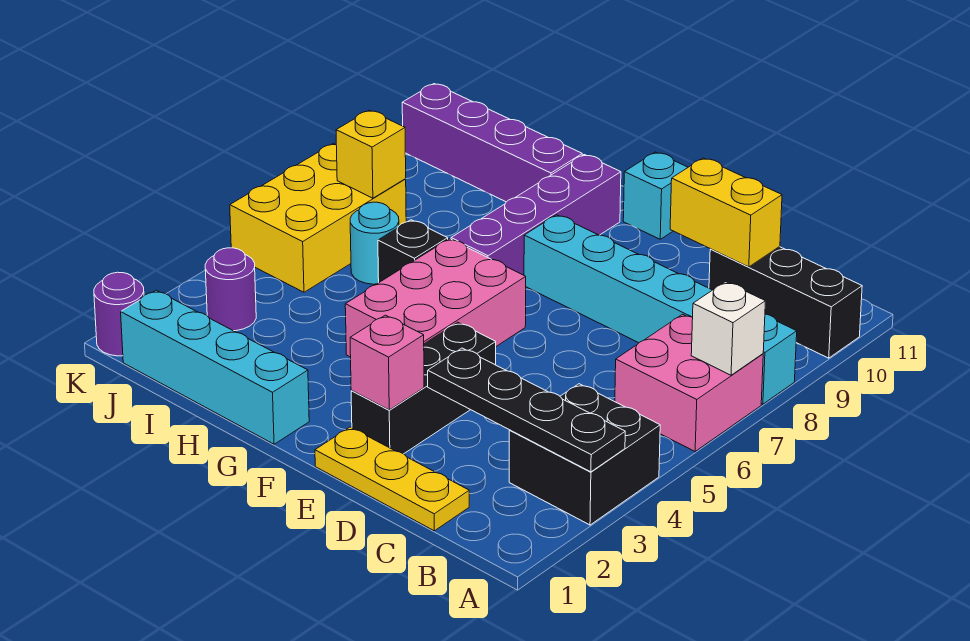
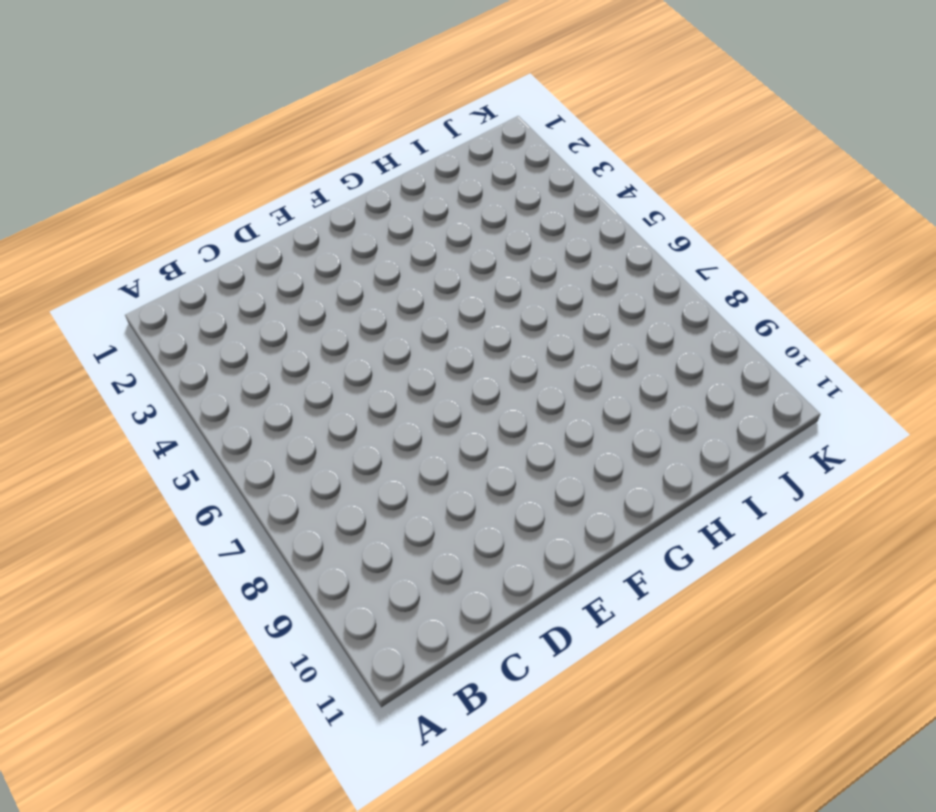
none -> black 2x2 brick [509,384,660,525]
none -> pink 2x2 brick [615,314,763,451]
none -> cyan 1x6 brick [524,215,797,404]

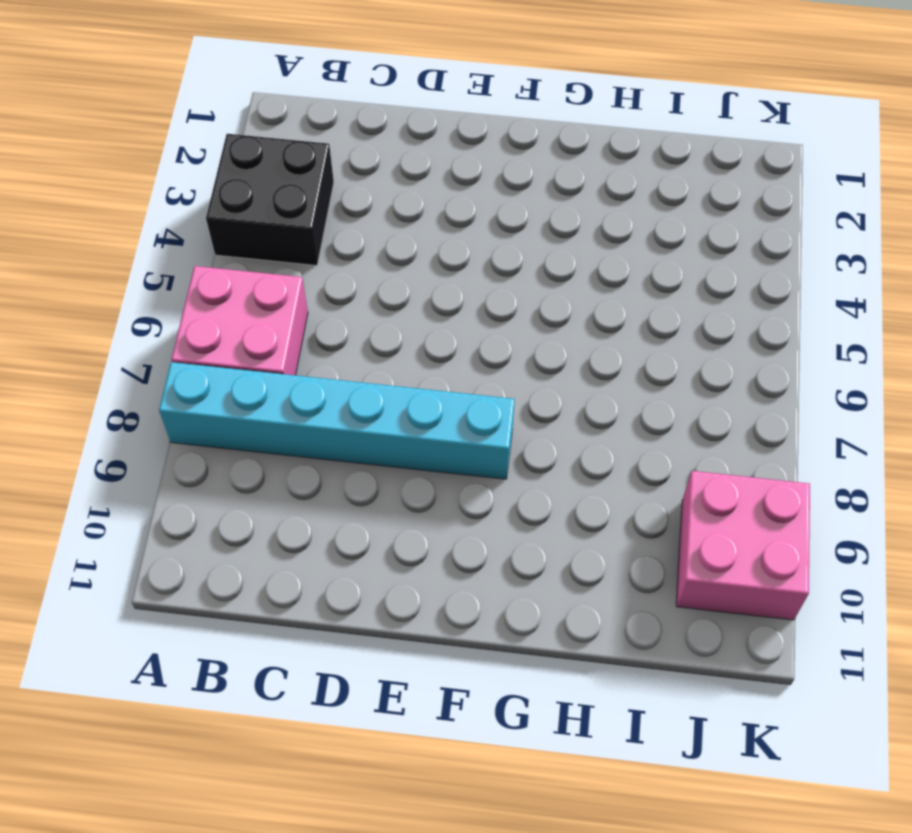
pink 2x2 brick [676,471,810,620] -> purple 1x4 brick [402,84,582,202]
none -> black 1x3 brick [709,247,862,358]
none -> yellow 1x3 plate [315,427,469,531]
none -> black 1x3 brick [351,322,496,454]

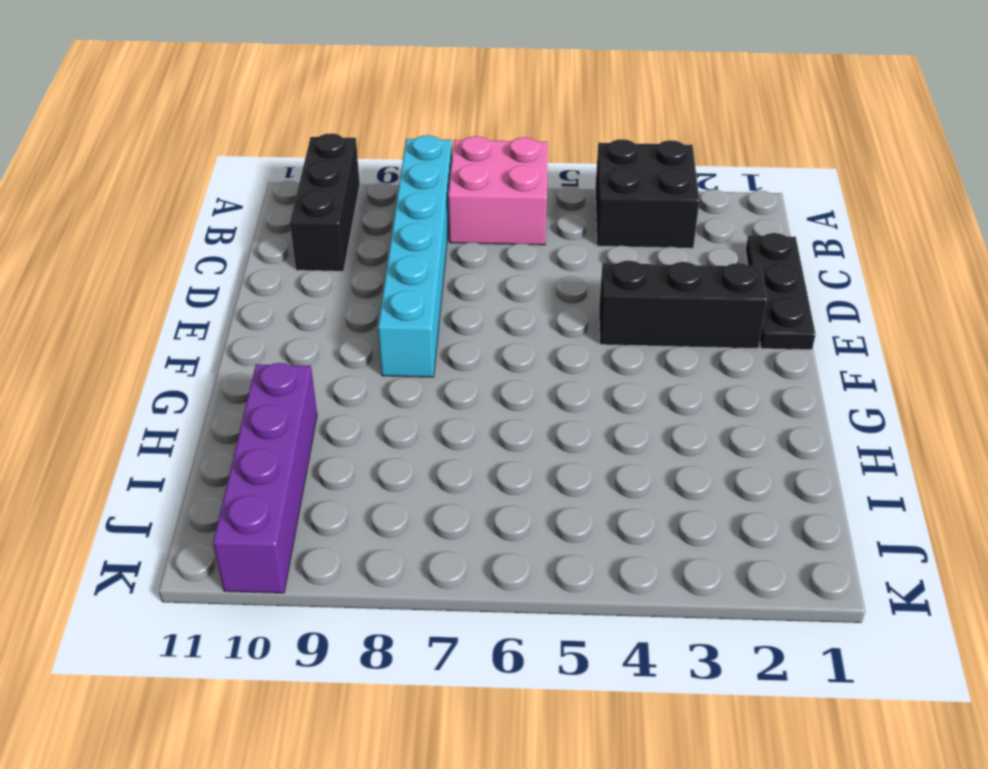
black 1x3 plate [746,233,815,350] -> yellow 1x3 plate [315,427,469,531]
none -> pink 2x3 brick [345,239,526,357]
none -> cyan 1x1 brick [623,152,688,239]
none -> cyan 1x4 brick [121,290,309,444]

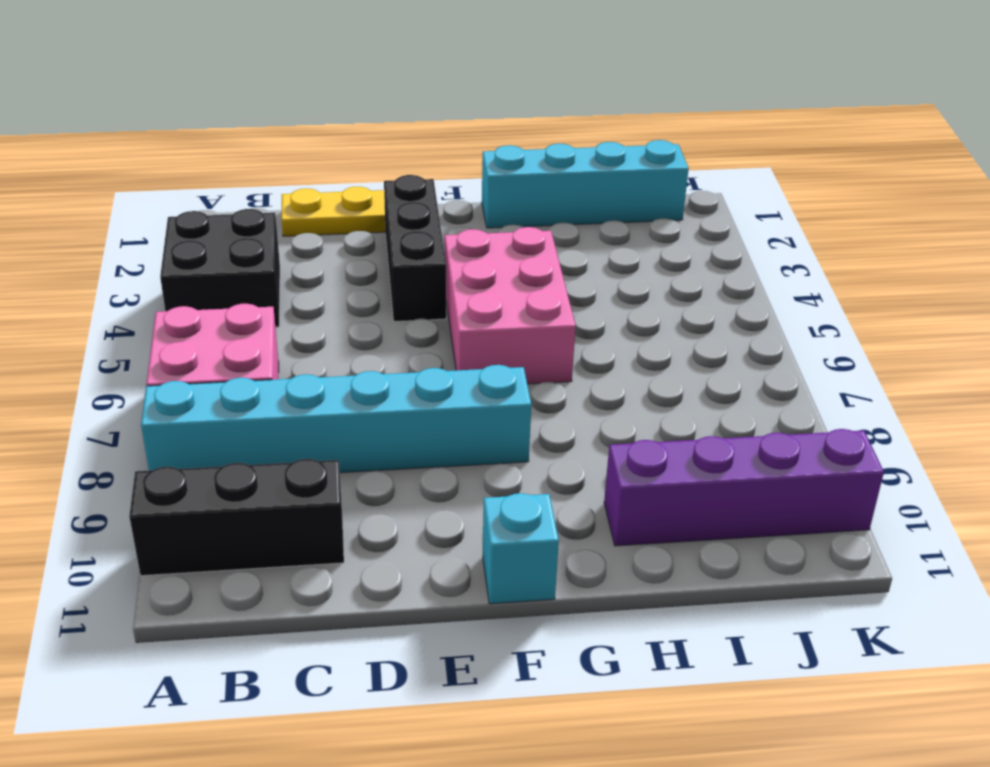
none -> purple 1x4 brick [451,155,621,275]
none -> black 1x1 brick [378,220,448,282]
none -> cyan 1x1 round brick [350,202,399,284]

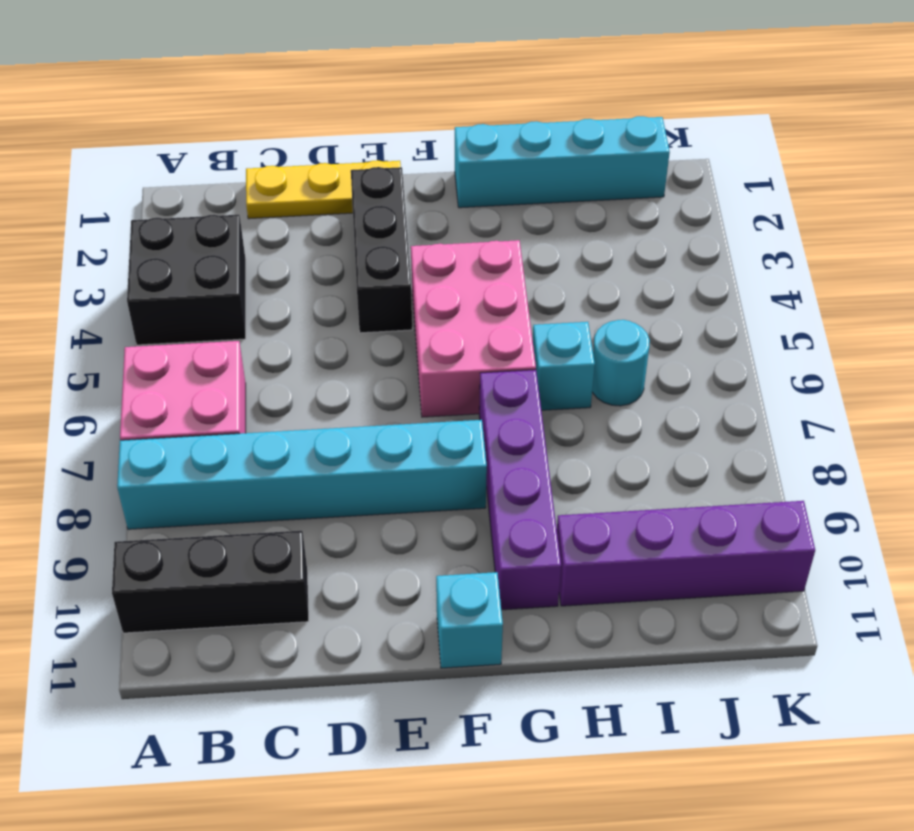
cyan 1x1 brick [533,322,595,410] -> black 1x1 brick [378,220,448,282]
none -> purple 1x1 round brick [205,248,256,331]
none -> yellow 2x3 brick [230,144,406,292]
none -> purple 1x1 round brick [94,272,144,356]

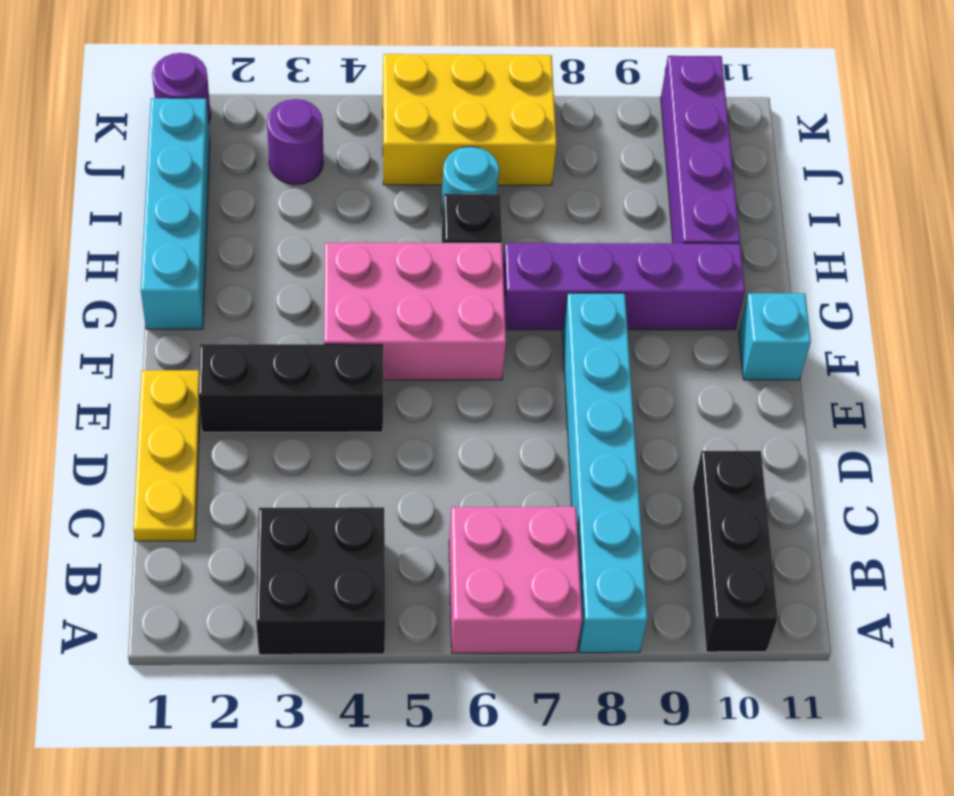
none -> black 1x4 plate [428,348,625,472]
none -> white 1x1 brick [691,282,765,375]
none -> yellow 1x2 brick [670,158,782,267]

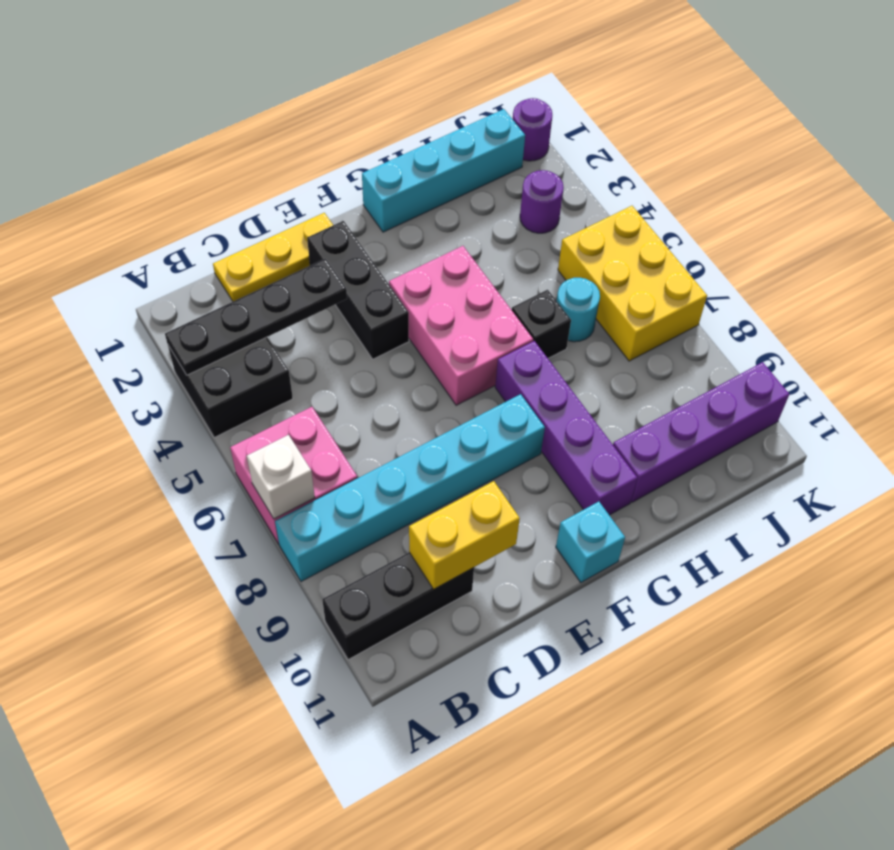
none -> pink 1x1 brick [350,315,424,410]
none -> yellow 1x1 brick [336,110,406,198]

